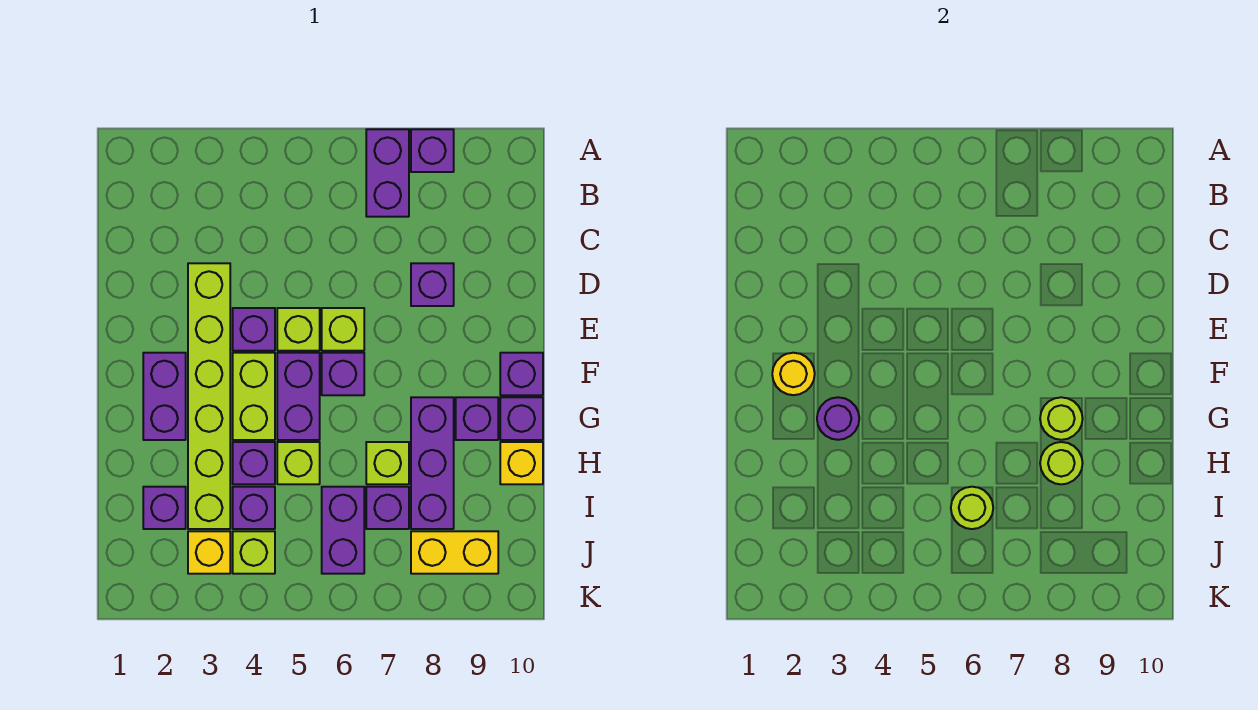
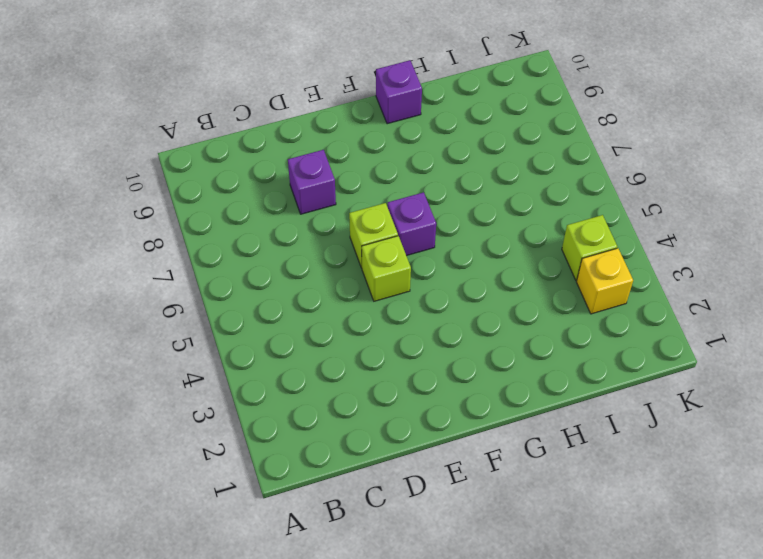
none -> purple 1x2 brick [366,129,409,217]
none -> purple 1x1 brick [411,129,454,172]
none -> lime 1x6 brick [188,263,230,529]
none -> purple 1x1 brick [233,308,275,351]

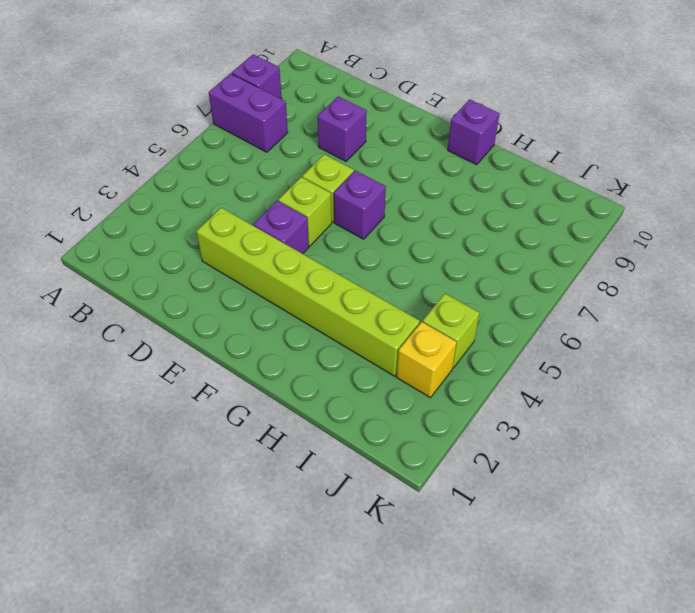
none -> purple 1x2 brick [143,353,186,440]
none -> lime 1x2 brick [233,353,275,440]
none -> purple 1x2 brick [277,353,320,440]
none -> purple 1x1 brick [500,353,543,395]

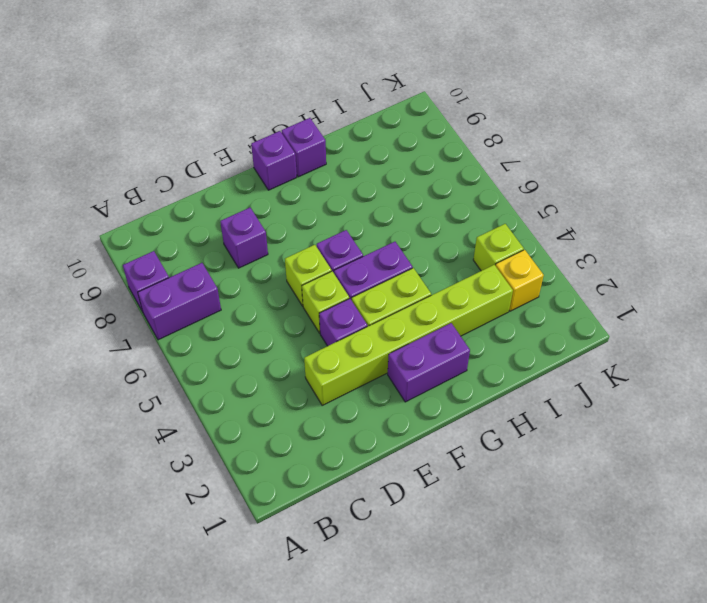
none -> purple 1x3 brick [411,397,454,529]
none -> purple 1x1 brick [456,397,498,440]
none -> purple 1x1 brick [233,442,275,484]
none -> lime 1x1 brick [277,442,320,484]

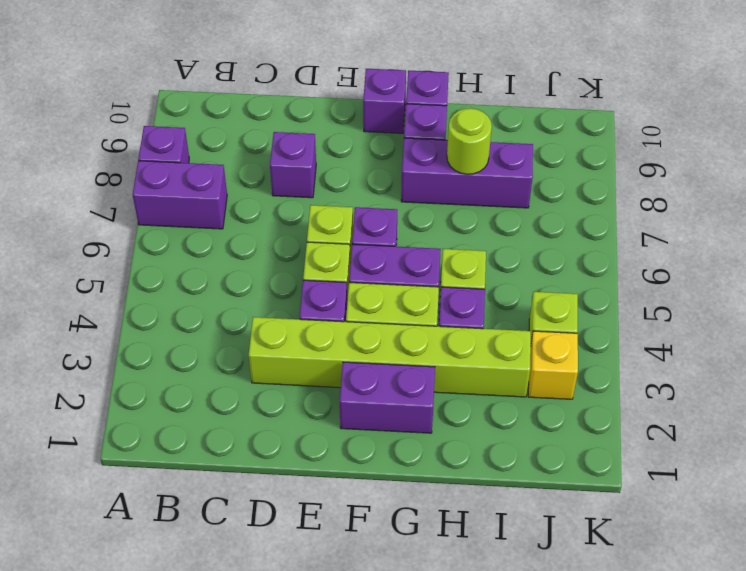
none -> lime 1x1 brick [366,442,409,484]
none -> yellow 1x1 brick [500,442,543,484]
none -> purple 1x1 brick [143,487,186,529]
none -> purple 1x1 brick [233,487,275,529]

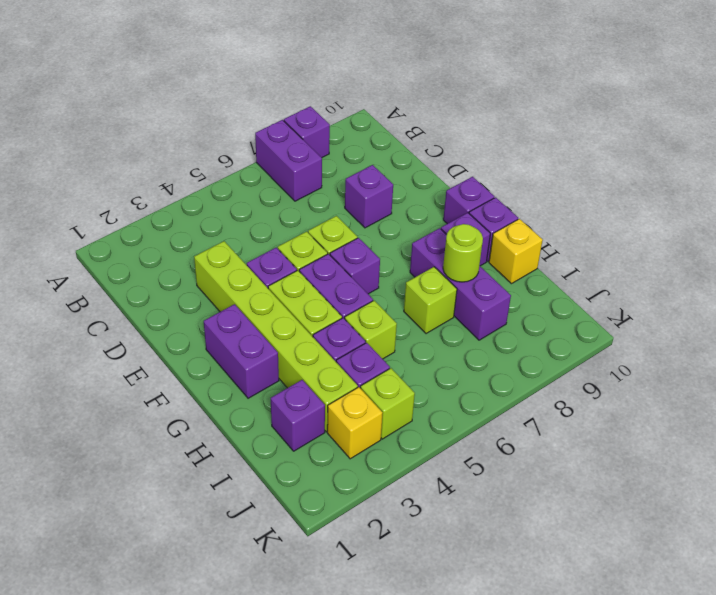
none -> purple 1x2 brick [322,487,364,574]
none -> purple 1x1 brick [366,487,409,529]
none -> yellow 1x2 brick [411,531,498,574]
none -> yellow 1x1 round brick [772,353,815,395]

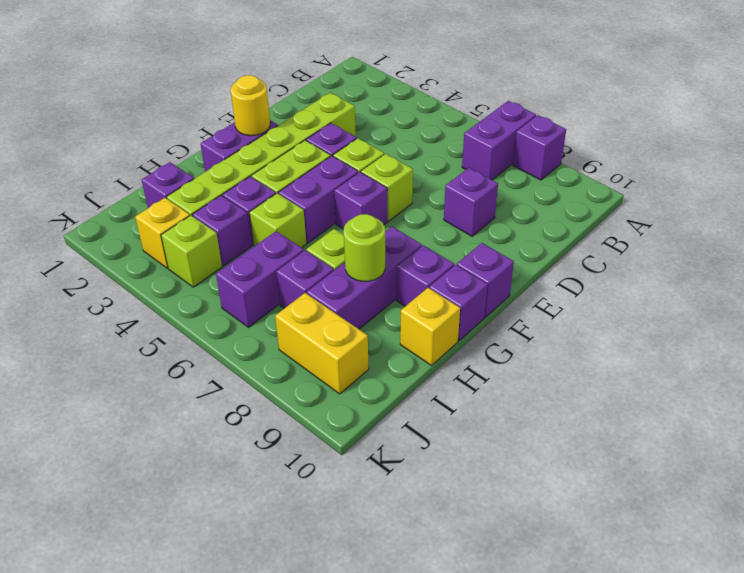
none -> purple 1x1 round brick [817,397,859,440]
none -> lime 1x1 round brick [1040,397,1083,440]
none -> lime 1x1 round brick [951,487,993,529]

